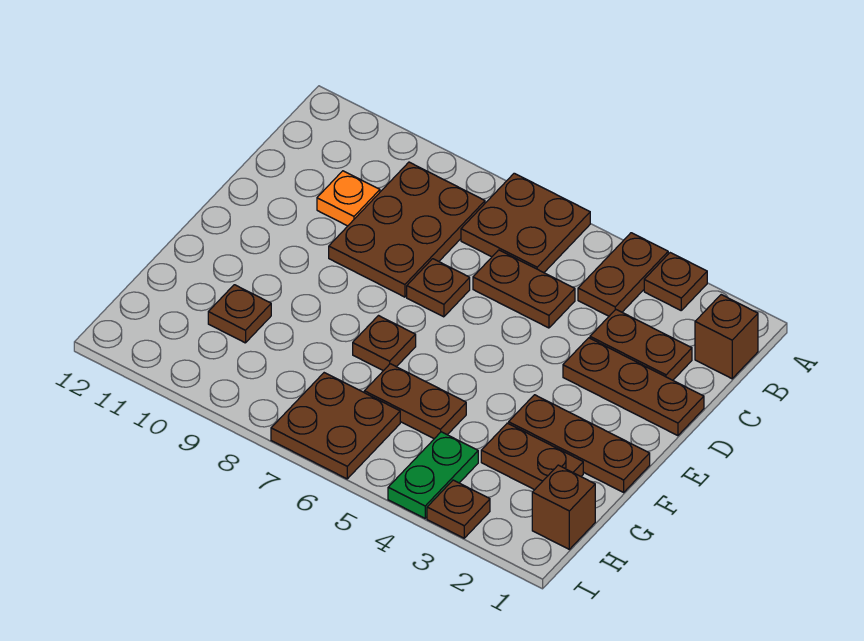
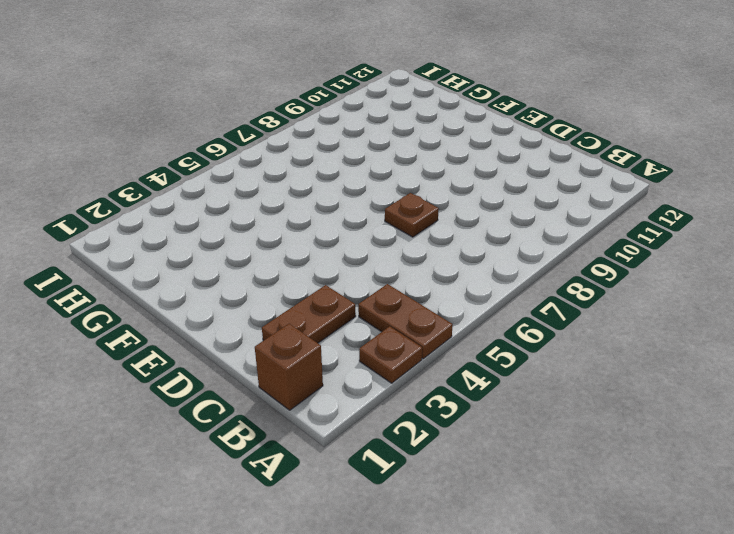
none -> brown 2x2 plate [461,173,590,273]
none -> brown 2x3 plate [329,162,485,297]
none -> brown 1x2 plate [473,250,575,328]

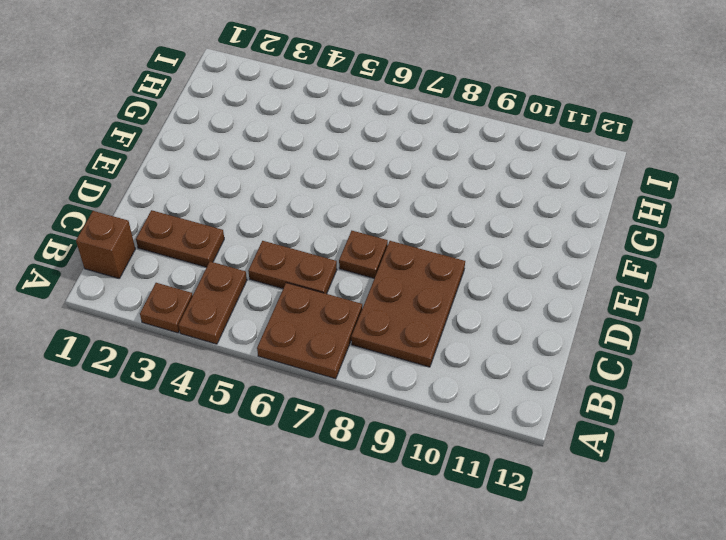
none -> orange 1x1 plate [317,171,380,226]
none -> brown 1x3 plate [563,338,704,436]
none -> brown 1x3 plate [509,395,650,492]

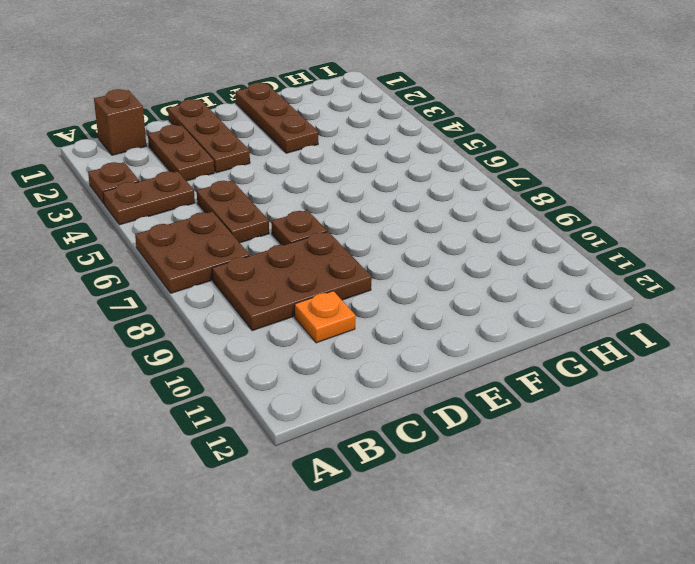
none -> brown 1x1 plate [353,316,416,371]
none -> brown 1x2 plate [481,423,583,490]
none -> brown 1x2 plate [364,364,466,439]

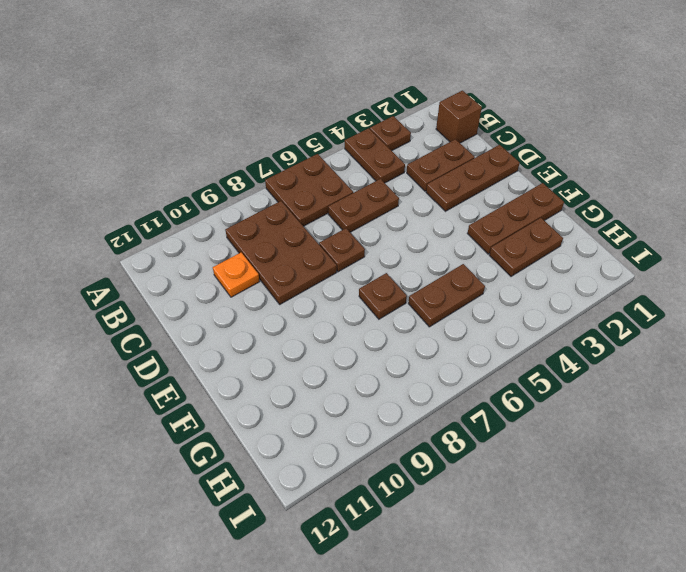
none -> brown 1x1 plate [208,285,271,343]
none -> brown 1x1 brick [532,465,595,549]
none -> green 1x2 plate [388,432,478,518]

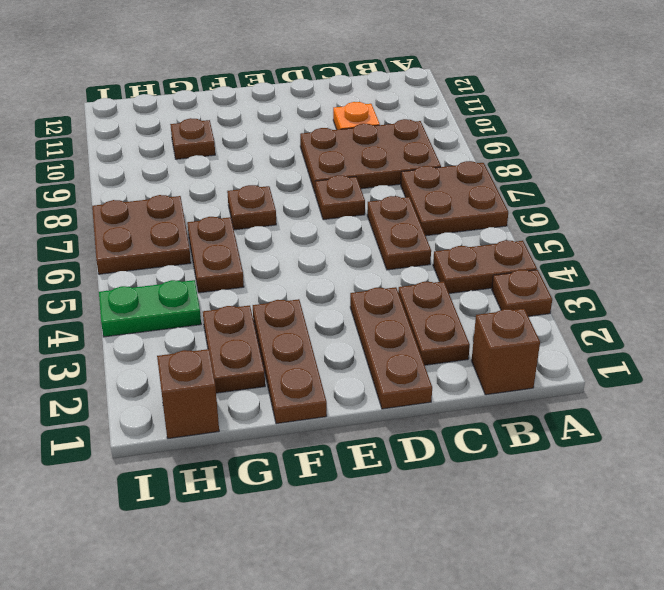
none -> brown 1x1 plate [427,480,490,538]

